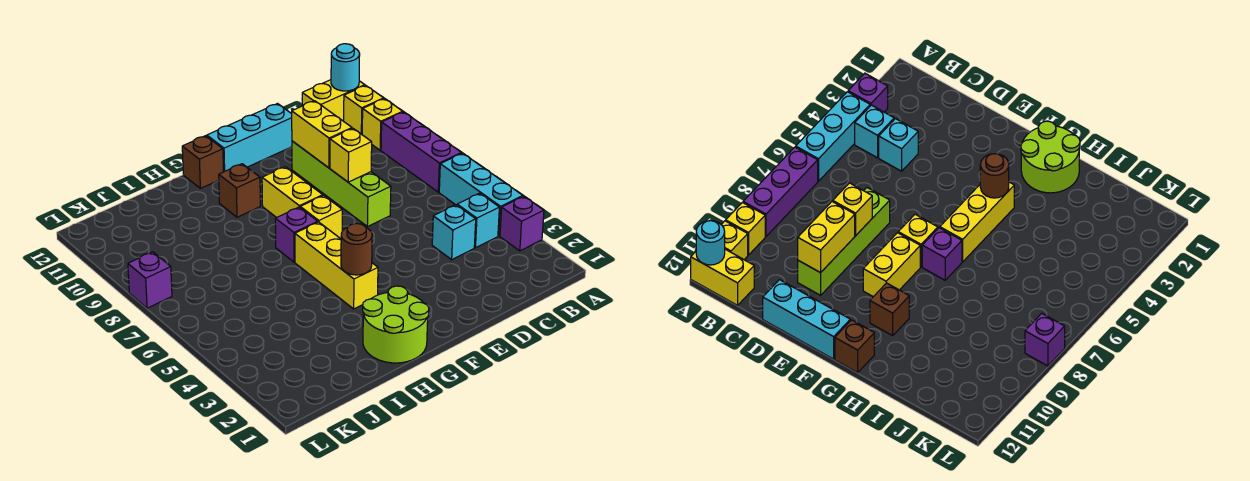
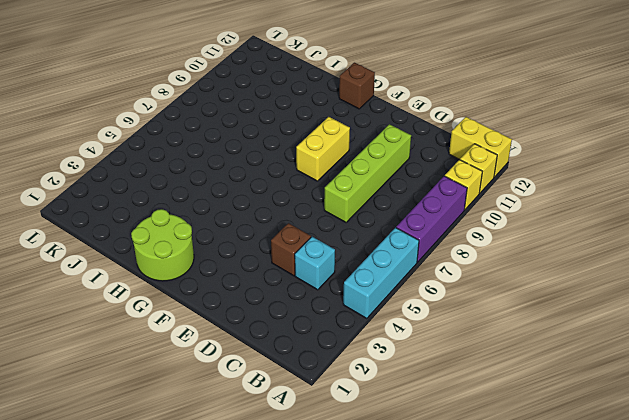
brown 1x1 brick [271,223,311,276] -> brown 1x1 brick moved to [219,164,260,217]
none -> purple 1x1 brick [500,196,544,251]
none -> cyan 1x1 brick [457,193,499,248]
none -> cyan 1x3 brick [207,104,292,172]

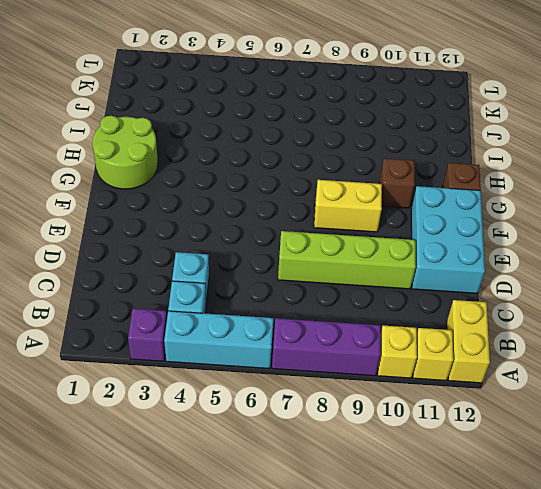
cyan 2x3 brick [411,186,485,293] -> cyan 1x3 brick [207,104,292,172]
none -> yellow 1x1 brick [300,195,342,239]
none -> yellow 1x3 brick [295,222,378,309]
none -> purple 1x1 brick [275,207,318,262]

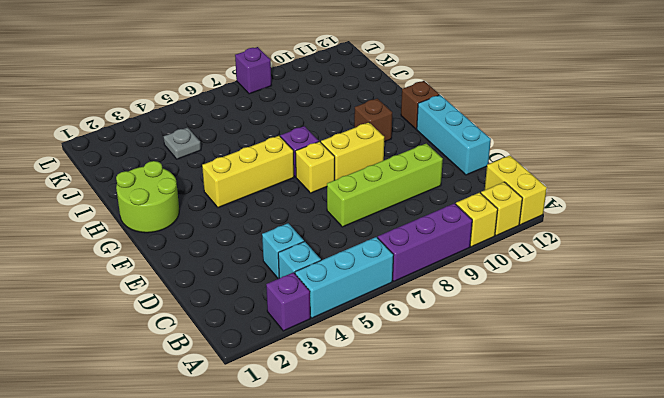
grey 1x1 plate [164,127,201,159] -> none
none -> cyan 1x1 round brick [331,44,360,91]
none -> yellow 1x1 brick [330,128,372,182]
none -> yellow 1x2 brick [292,101,352,168]

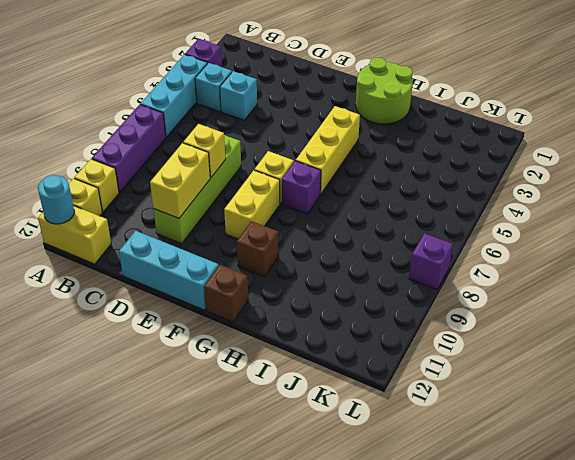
none -> brown 1x1 round brick [341,224,372,275]

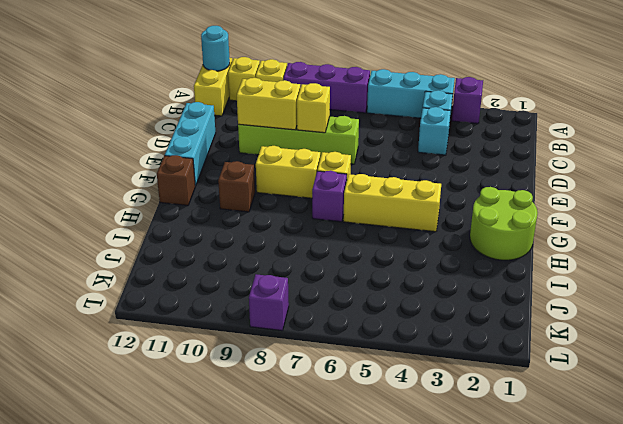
none -> brown 1x1 round brick [341,224,372,275]

